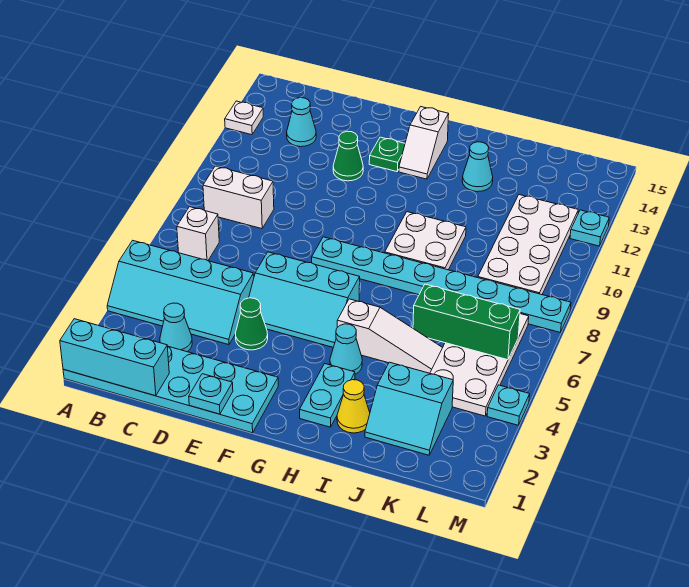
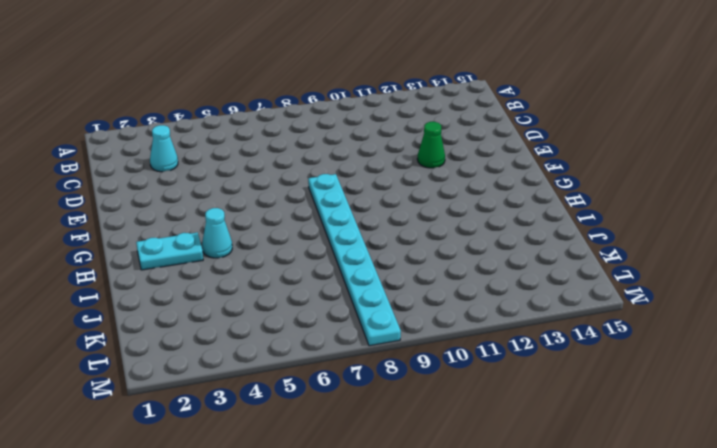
none -> cyan 2x6 plate [63,346,278,433]
none -> cyan 2x4 slope [107,240,254,345]
none -> white 1x1 plate [225,101,263,135]

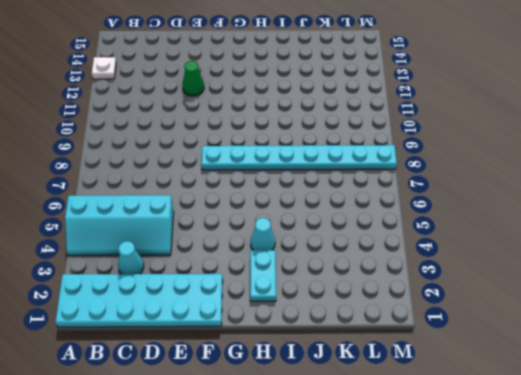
none -> white 1x1 brick [177,207,219,261]
none -> white 1x2 brick [203,166,274,229]
none -> cyan 1x1 cone [287,98,316,147]

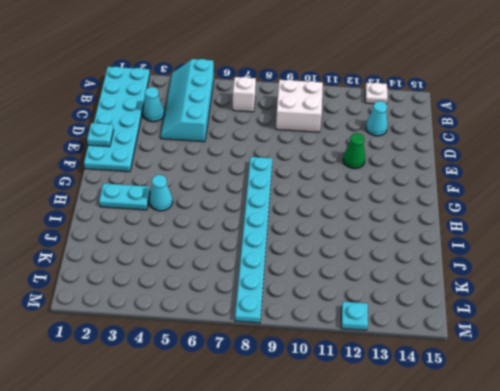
white 2x2 brick [276,80,323,132] -> white 1x2 brick [203,166,274,229]
none -> green 1x1 cone [235,298,268,350]
none -> cyan 2x3 slope [249,252,360,347]
none -> green 1x1 plate [369,137,405,172]

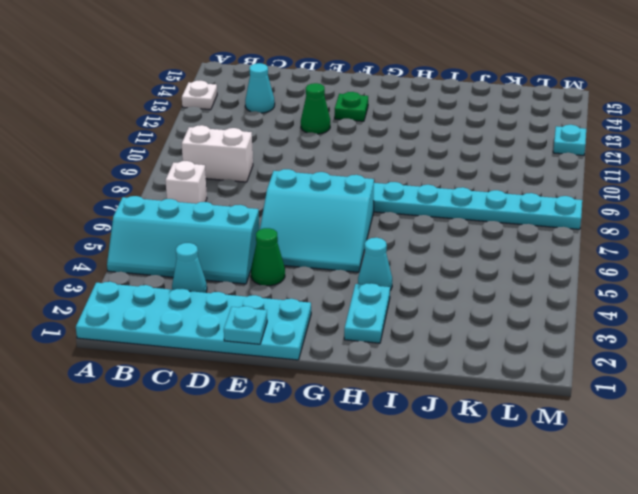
cyan 3x3 slope [260,169,374,272] -> cyan 2x3 slope [249,252,360,347]
none -> white 1x2 slope [399,107,449,179]
none -> white 1x3 slope [337,299,443,373]
none -> white 2x2 plate [385,212,466,270]

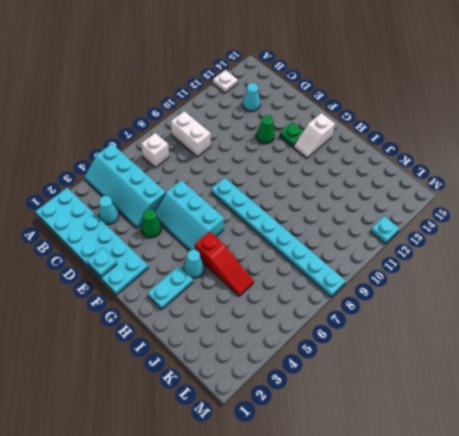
red 1x3 slope [195,232,254,296] -> white 1x3 slope [337,299,443,373]
none -> white 2x2 plate [385,212,466,270]
none -> yellow 1x1 cone [337,380,370,433]
none -> cyan 1x1 cone [462,142,493,192]

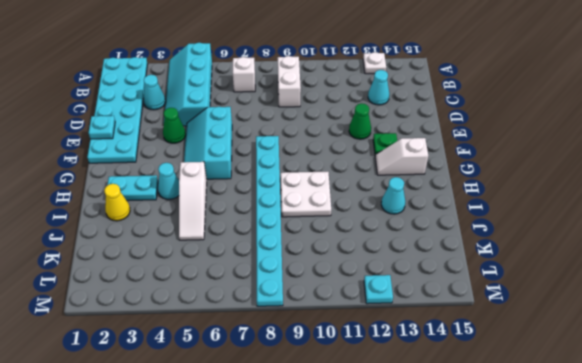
none -> cyan 2x2 slope [365,362,453,455]
none -> white 2x4 plate [430,314,529,416]
none -> white 2x4 plate [478,195,578,295]

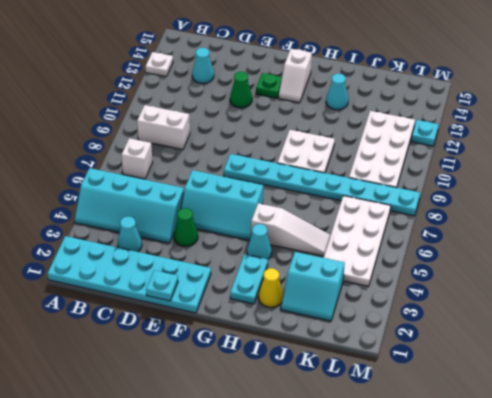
none -> cyan 1x1 plate [487,385,530,425]
none -> cyan 1x3 brick [60,319,169,396]
none -> green 1x3 brick [413,284,520,360]

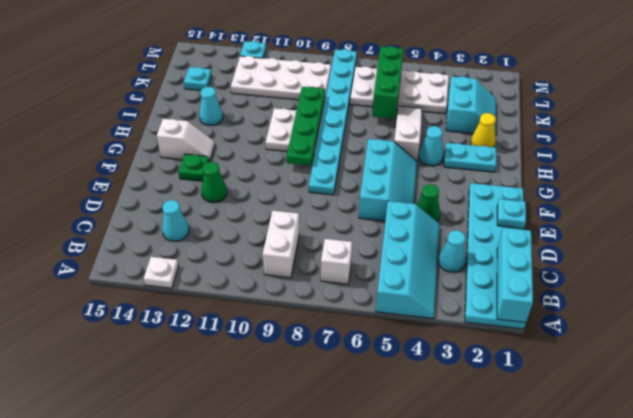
green 1x4 plate [286,87,325,166] -> none
cyan 1x1 plate [184,67,212,90] -> cyan 1x1 plate moved to [487,385,530,425]

